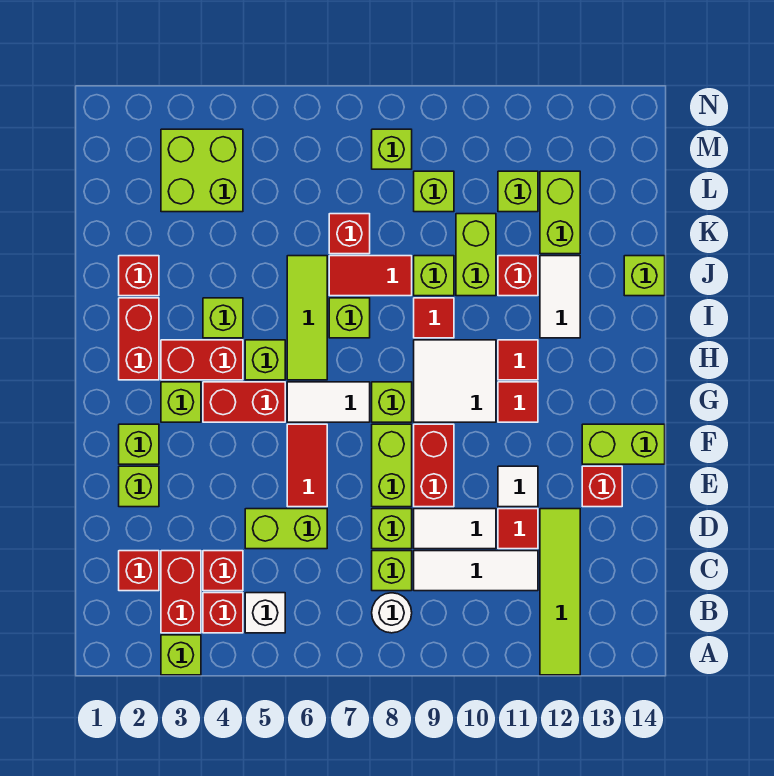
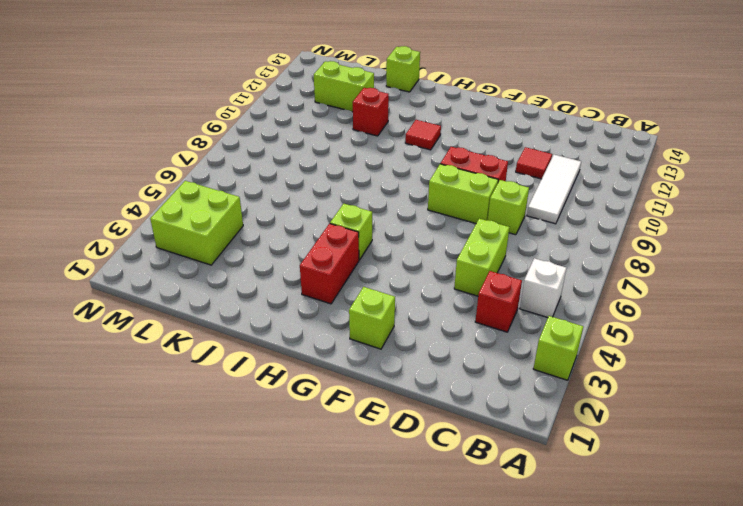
none -> lime 1x4 tile [540,509,580,675]
none -> red 1x2 brick [161,551,201,633]
none -> red 1x1 brick [203,593,243,633]
none -> white 1x1 round brick [372,593,412,633]

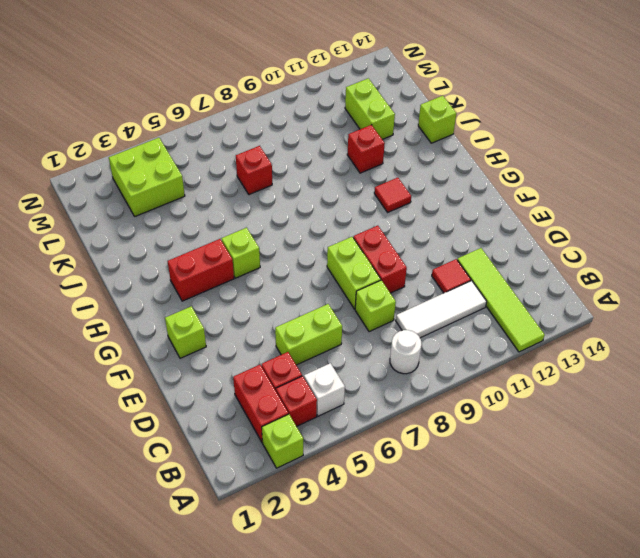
none -> red 1x1 brick [119,551,159,591]
none -> lime 1x1 brick [372,551,412,591]
none -> white 1x2 tile [414,509,496,549]
none -> lime 1x1 brick [119,466,159,507]

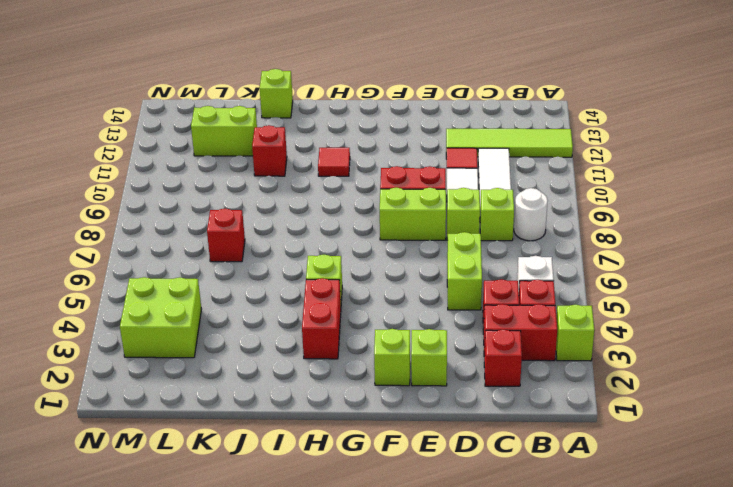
none -> red 1x2 tile [287,424,327,507]
none -> white 1x1 tile [498,466,538,507]
none -> red 1x1 brick [582,466,622,507]
none -> lime 1x2 brick [582,424,665,464]

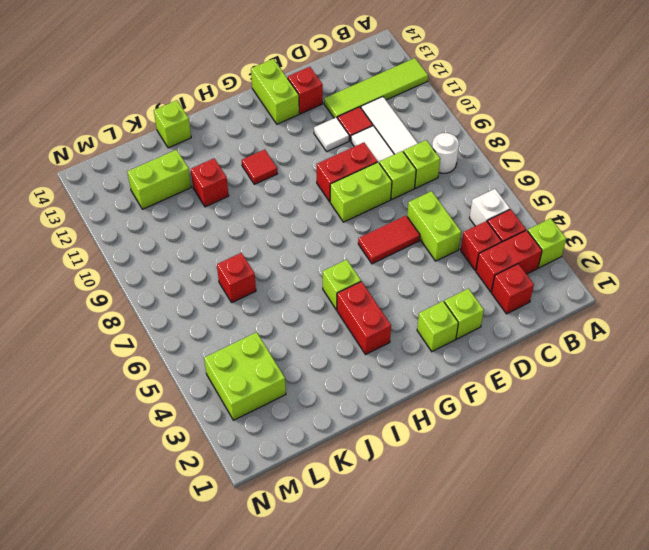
none -> lime 1x1 brick [161,382,201,422]
none -> red 1x2 brick [203,382,285,422]
none -> white 1x2 tile [287,382,370,422]
none -> lime 1x1 brick [372,382,412,422]

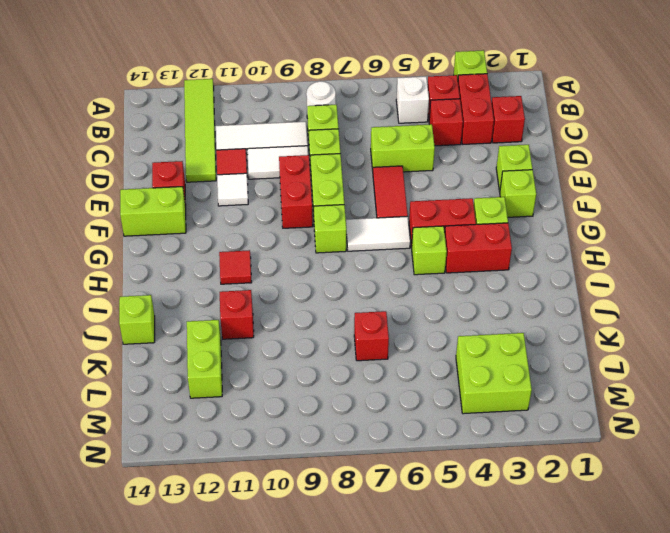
none -> white 2x2 tile [414,340,496,422]
none -> red 1x1 tile [498,382,538,422]
none -> red 1x2 brick [119,298,159,380]
none -> lime 1x3 tile [287,256,327,380]

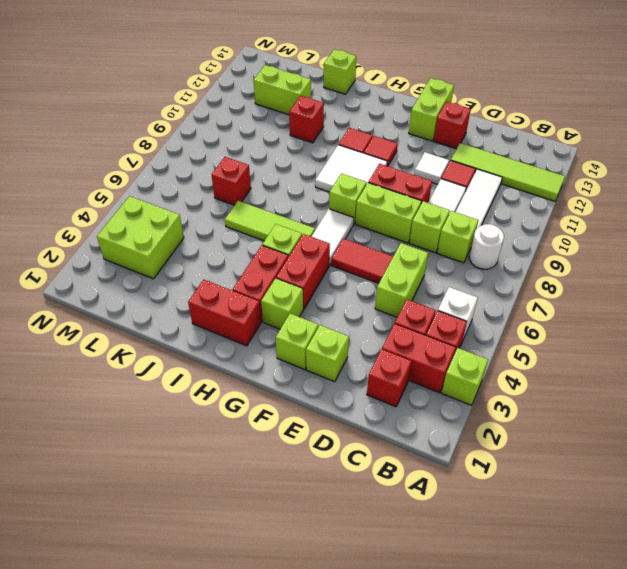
none -> lime 1x1 brick [203,298,243,338]
none -> lime 1x1 brick [329,298,370,338]
none -> red 1x1 tile [414,298,454,338]
none -> white 1x2 tile [540,256,580,338]

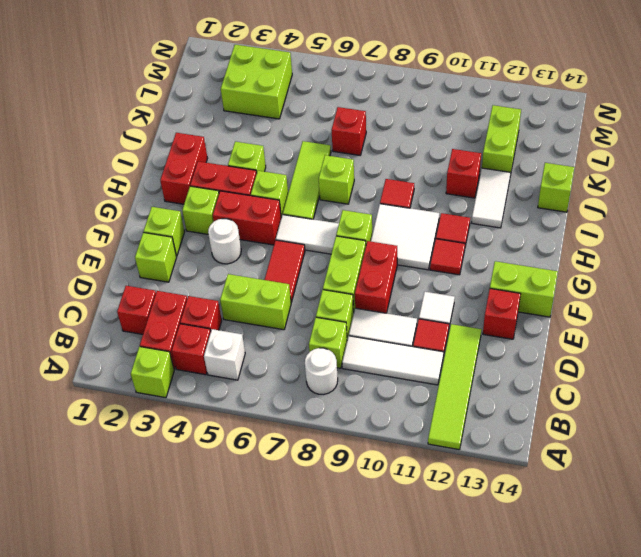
white 1x1 round brick [208,219,241,264] -> none
none -> red 1x1 brick [119,256,159,296]
none -> red 1x2 tile [329,256,412,296]
none -> lime 1x1 brick [414,256,454,296]
none -> lime 1x2 brick [456,214,496,296]

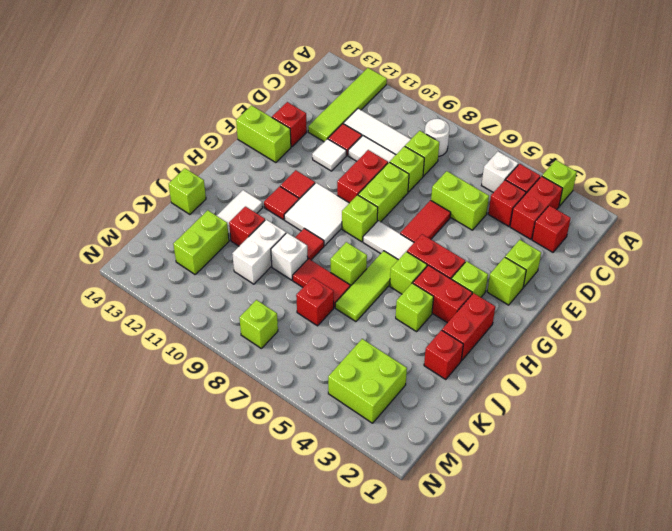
white 1x1 brick [271,233,308,280] -> lime 1x1 brick [414,256,454,296]
white 1x2 brick [232,220,286,284] -> lime 1x2 brick [456,214,496,296]
none -> lime 1x1 brick [414,171,454,212]
none -> lime 1x1 brick [498,171,538,212]

